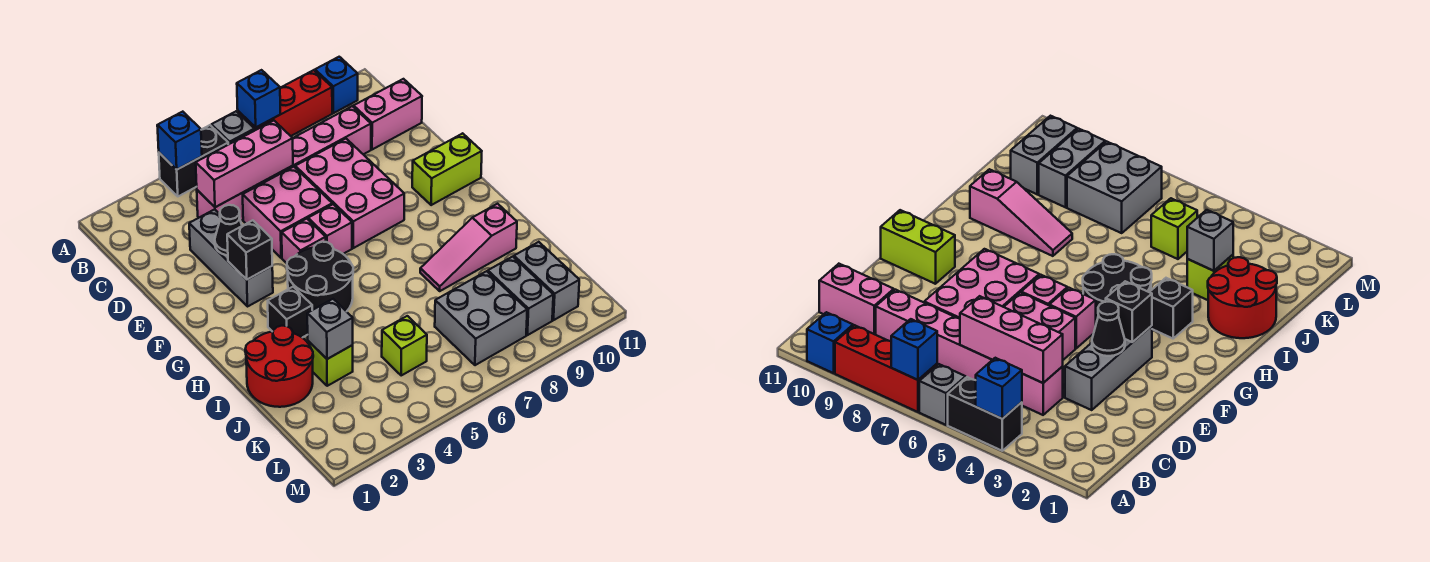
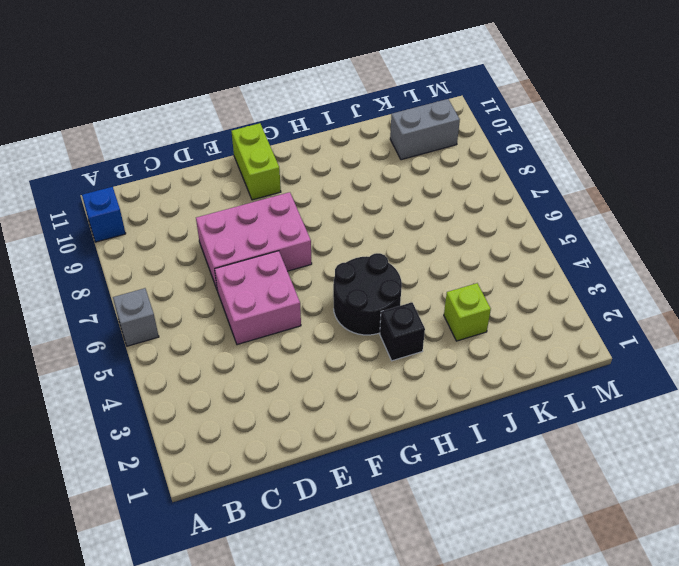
none -> black 1x2 brick [159,125,228,196]
none -> red 1x3 brick [238,70,332,136]
none -> pink 1x6 brick [197,106,371,221]

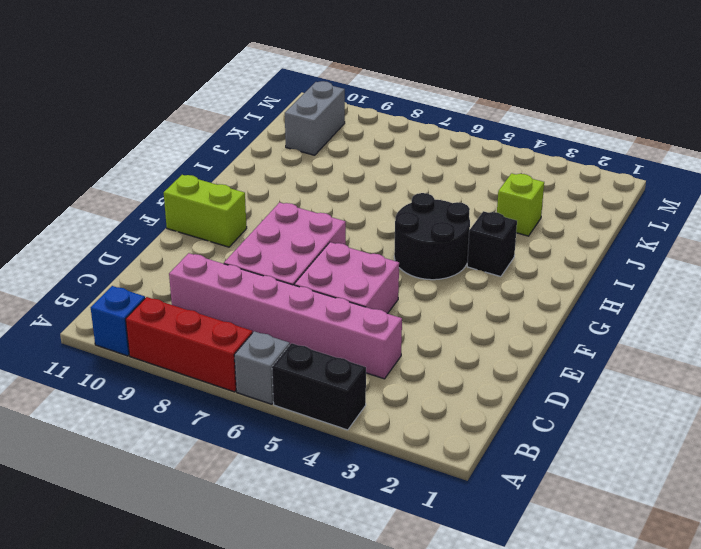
none -> pink 1x2 brick [354,79,422,150]
none -> grey 1x3 brick [189,209,273,306]
none -> pink 1x1 brick [282,219,326,263]

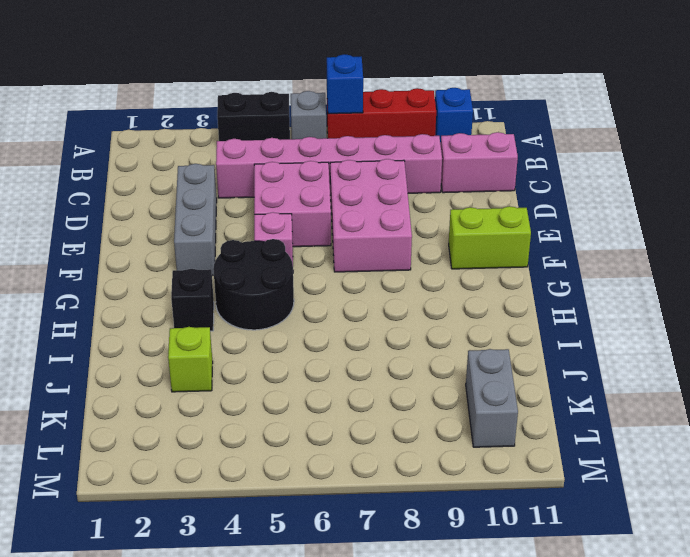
none -> pink 1x1 brick [308,204,352,254]
none -> red 2x2 round brick [245,326,313,407]
none -> pink 1x3 slope [420,204,517,291]

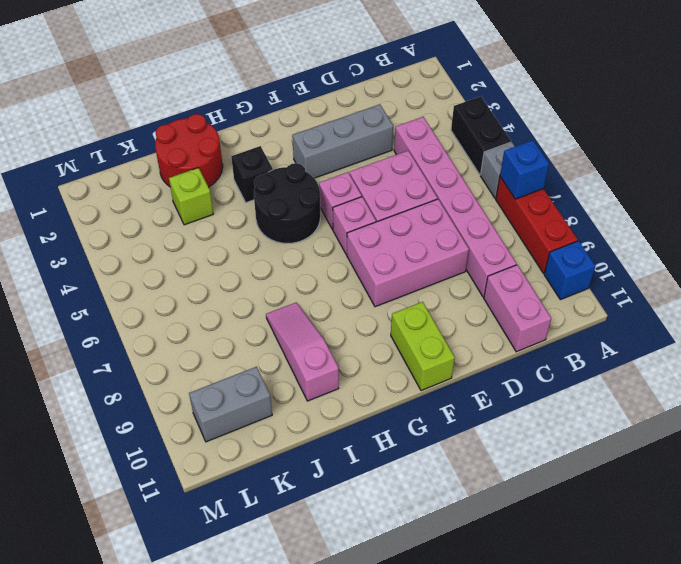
none -> lime 1x1 brick [382,316,427,375]
none -> grey 2x2 brick [435,271,527,365]
none -> grey 1x2 brick [488,257,553,335]

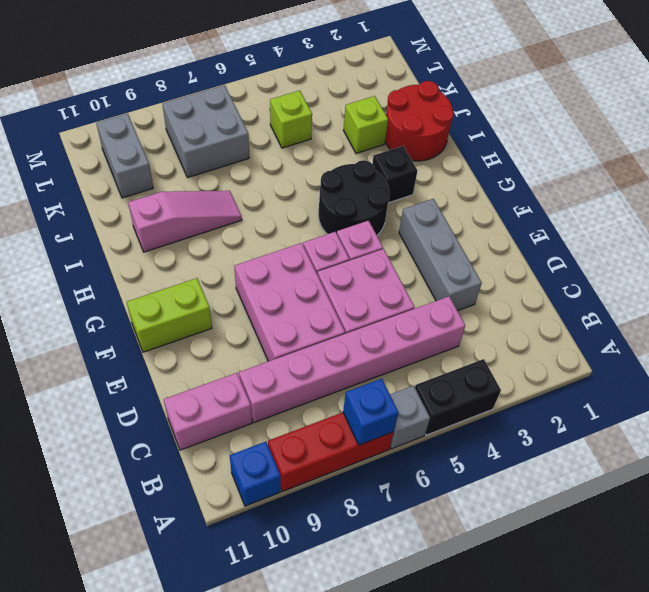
none -> grey 1x2 brick [488,257,553,335]
none -> blue 1x1 brick [157,112,202,169]
none -> pink 1x3 brick [196,121,293,207]

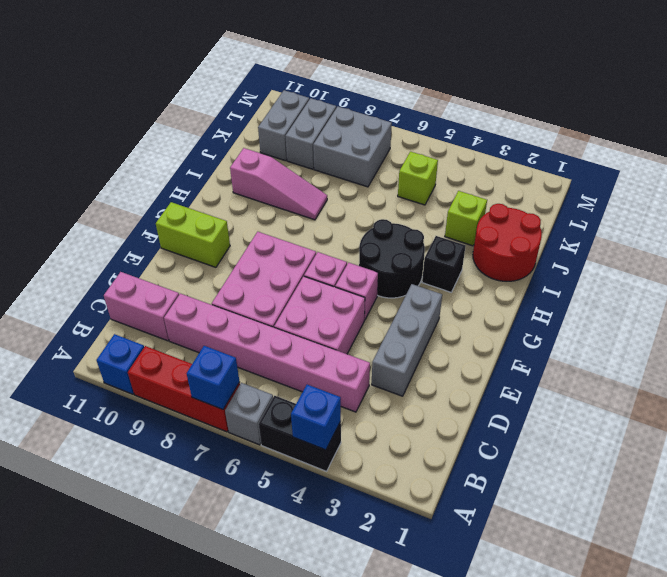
none -> pink 1x3 brick [196,121,293,207]
none -> black 1x1 cone [215,205,242,255]
none -> black 1x1 brick [227,220,272,280]

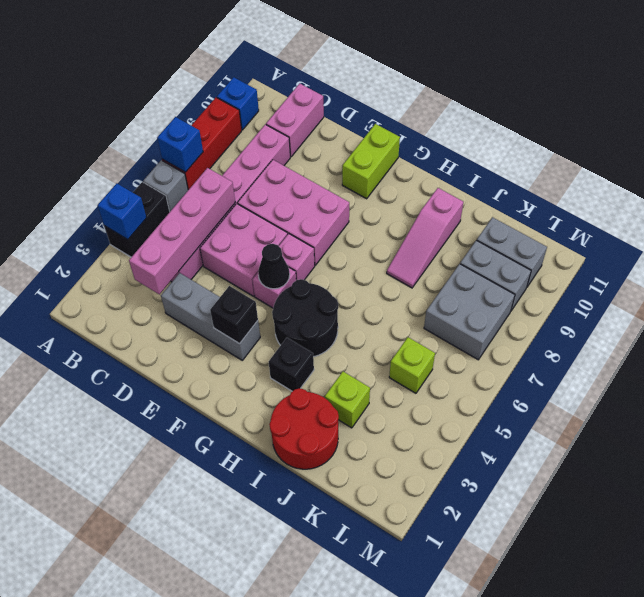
pink 1x4 brick [129,168,235,294] -> pink 1x3 brick [196,121,293,207]
black 1x1 cone [258,244,290,289] -> black 1x1 cone moved to [215,205,242,255]
none -> grey 1x1 brick [307,299,353,359]

